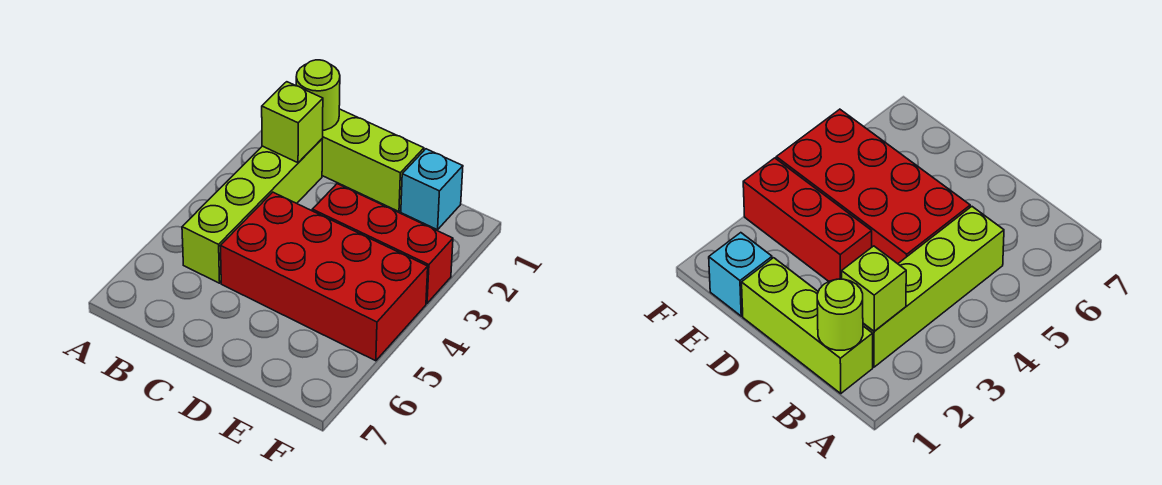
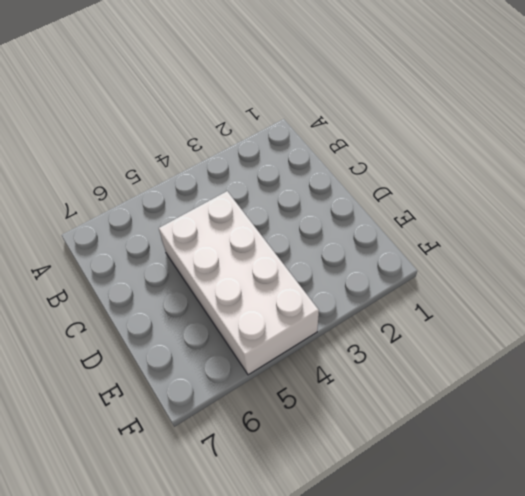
white 2x4 brick [159,191,319,375] -> red 2x4 brick [221,192,428,361]
none -> lime 1x3 brick [322,109,424,212]
none -> lime 1x4 brick [182,139,322,283]

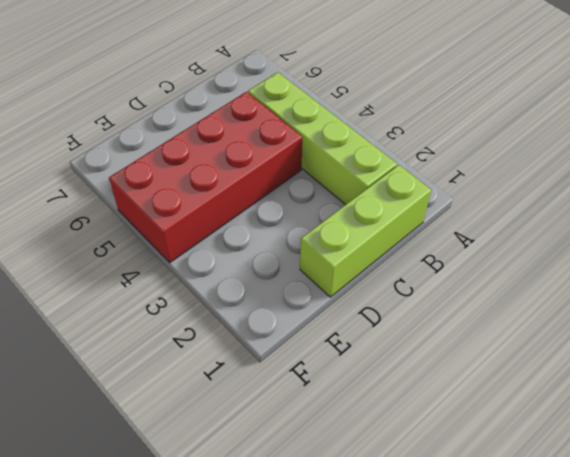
none -> red 1x3 brick [312,184,453,303]
none -> cyan 1x1 brick [401,149,463,230]

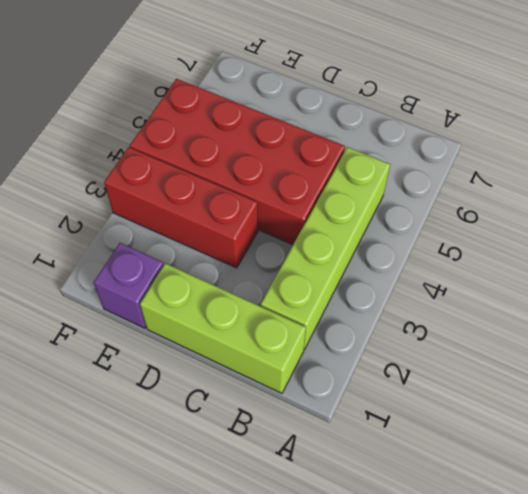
purple 1x1 brick [94,243,164,328] -> cyan 1x1 brick [401,149,463,230]
none -> lime 1x1 round brick [296,60,340,130]
none -> lime 1x1 brick [262,82,323,163]

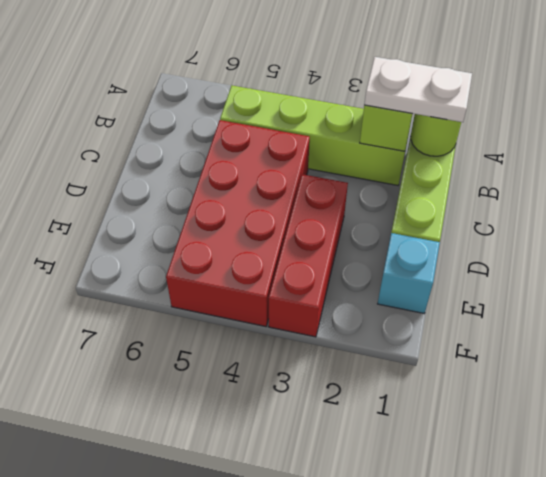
white 1x2 plate [364,57,472,122] -> none

